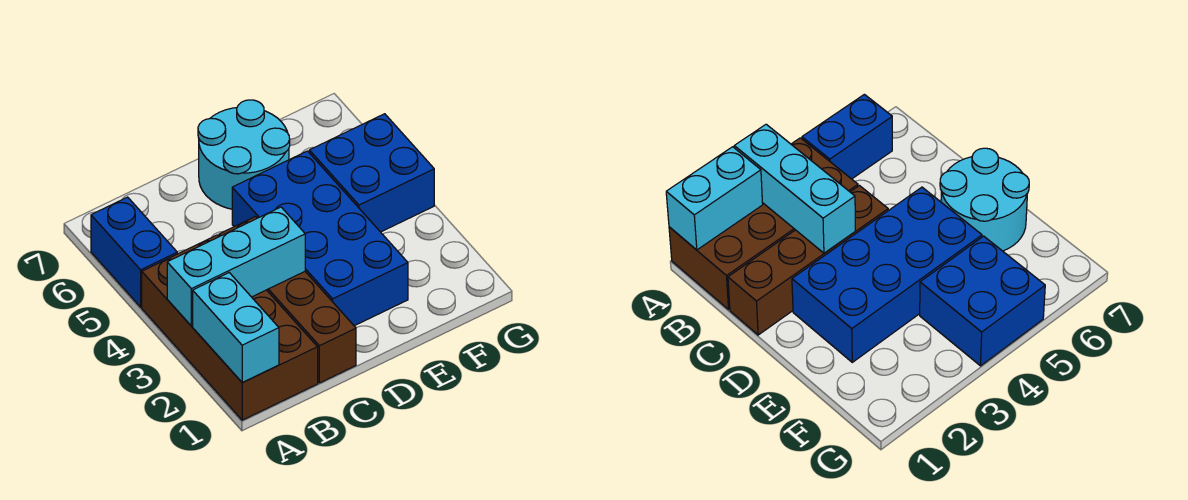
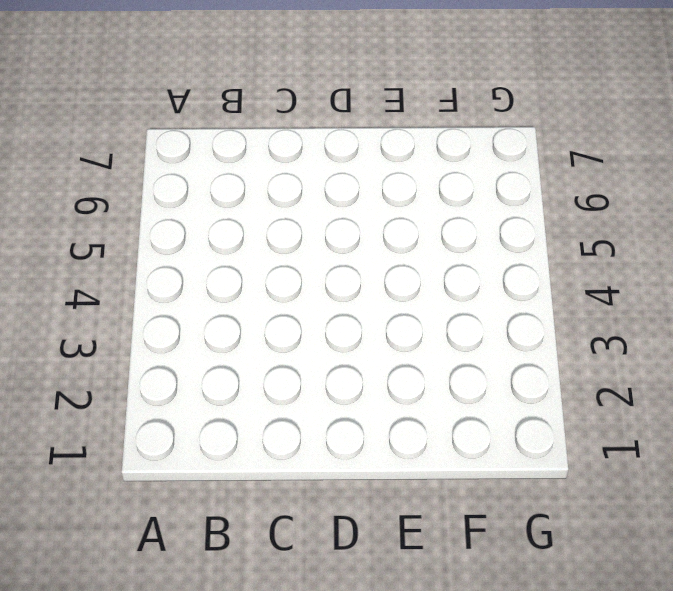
none -> brown 2x4 brick [142,235,318,420]
none -> blue 1x2 brick [91,197,177,307]

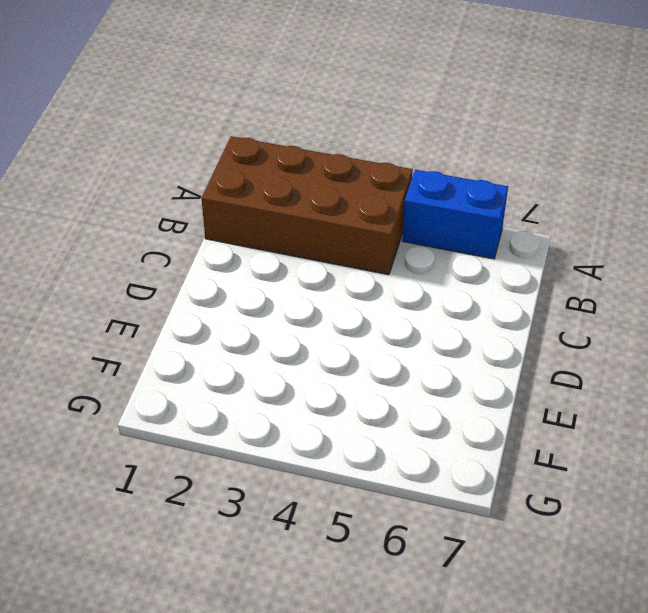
none -> brown 1x4 brick [219,217,356,383]
none -> blue 2x4 brick [232,151,408,326]

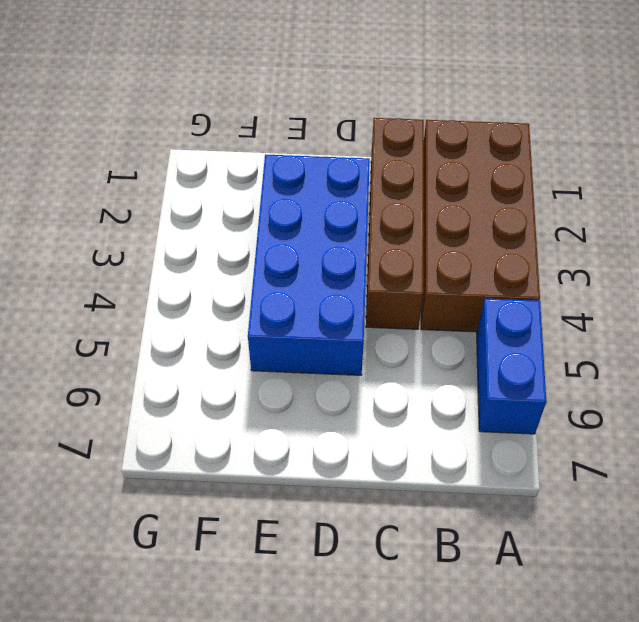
none -> cyan 2x2 round brick [198,100,290,209]
none -> blue 2x2 brick [309,114,434,232]

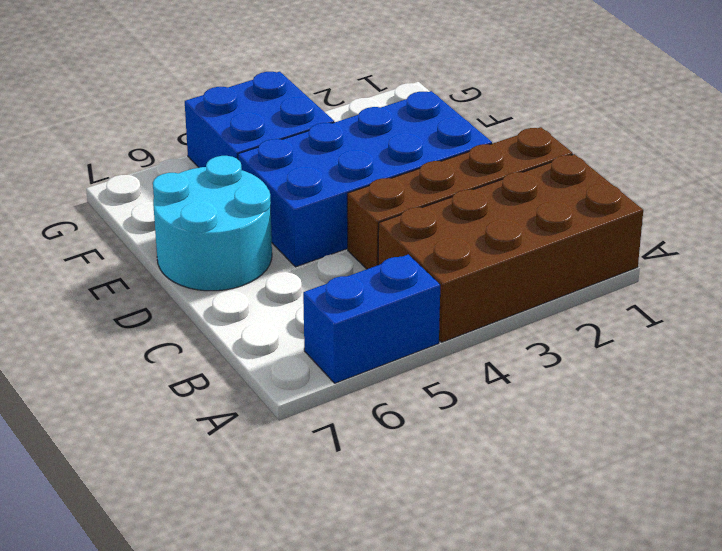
none -> cyan 1x2 brick [193,273,279,383]
none -> cyan 1x3 brick [167,207,305,326]

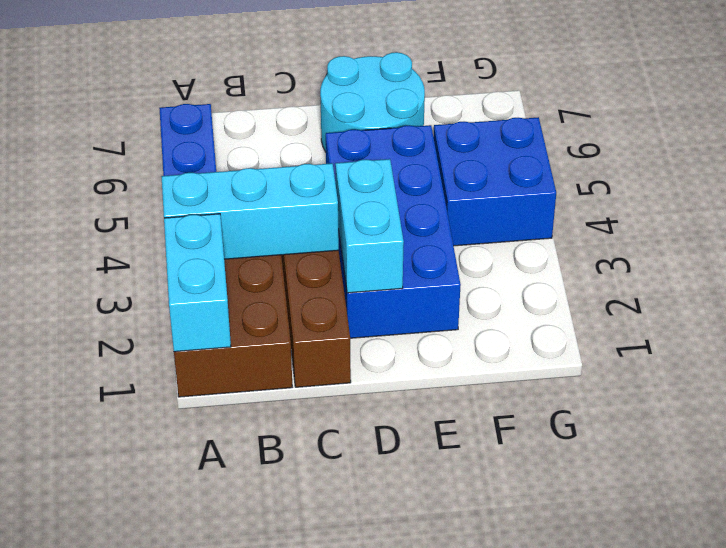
cyan 1x2 brick [335,159,404,293] -> none

